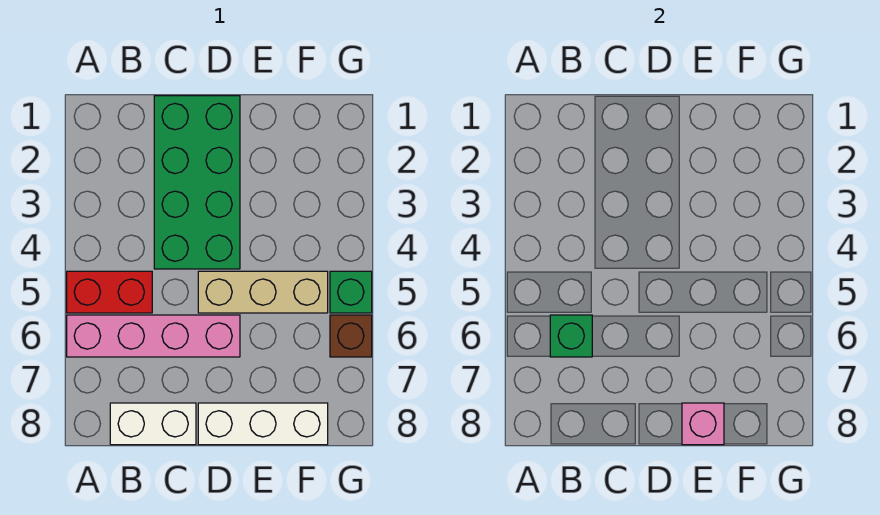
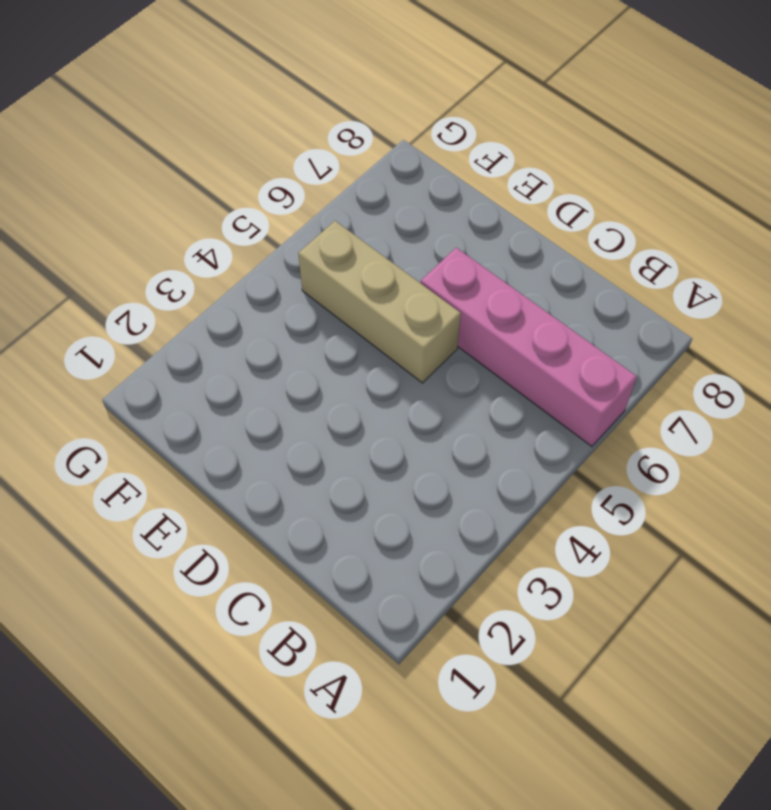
none -> red 1x2 brick [67,271,152,313]
none -> white 1x2 brick [110,403,196,445]

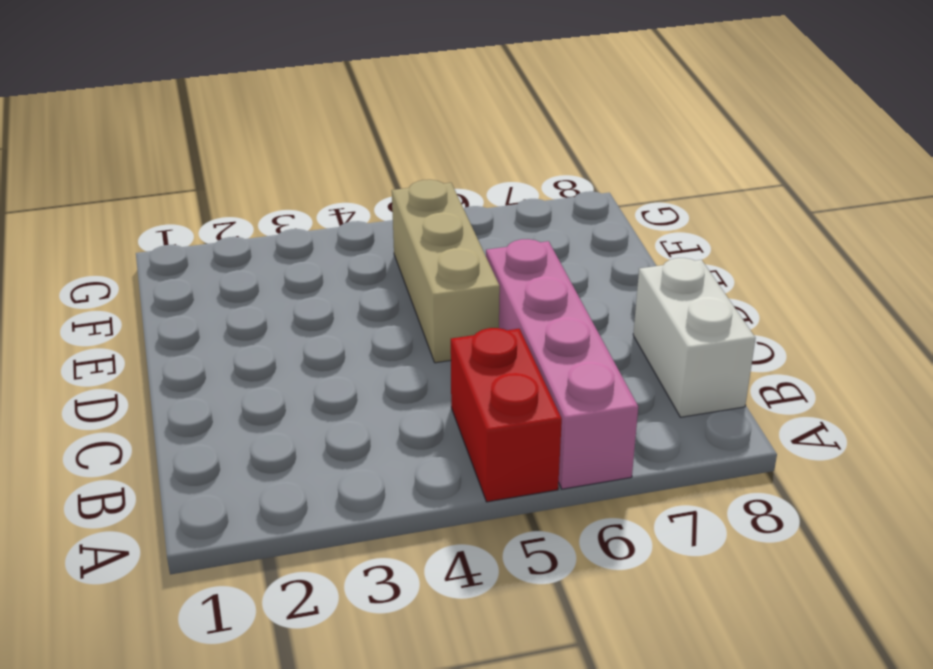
none -> green 2x4 brick [154,96,240,269]
none -> white 1x3 brick [198,403,328,445]

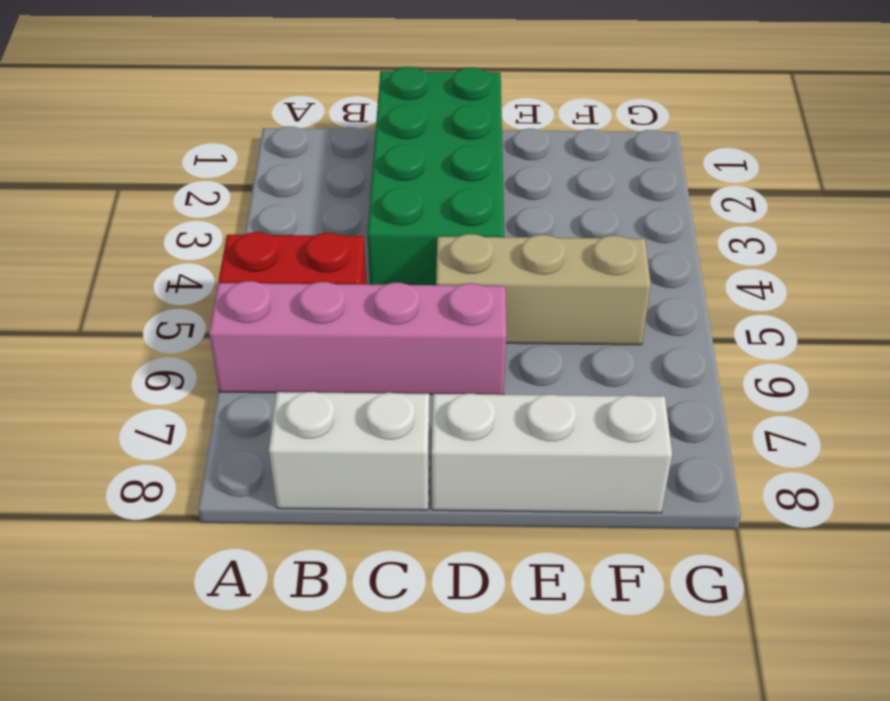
none -> green 1x1 brick [330,271,372,313]
none -> brown 1x1 brick [330,315,372,357]

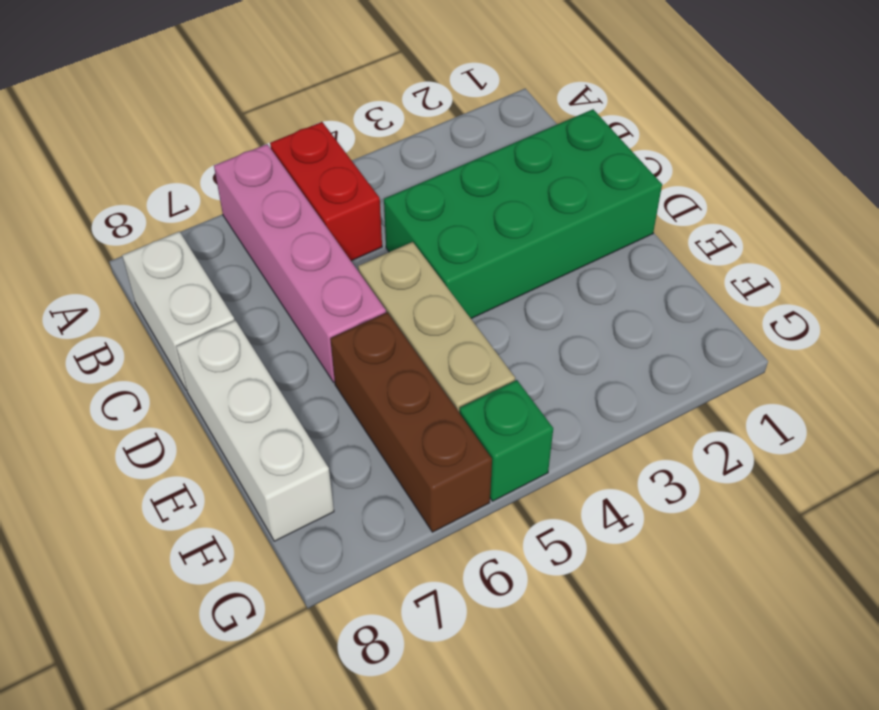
brown 1x3 brick [330,312,492,532] -> brown 1x1 brick [330,315,372,357]
none -> green 1x1 brick [550,315,592,357]
none -> pink 1x1 brick [682,403,724,445]

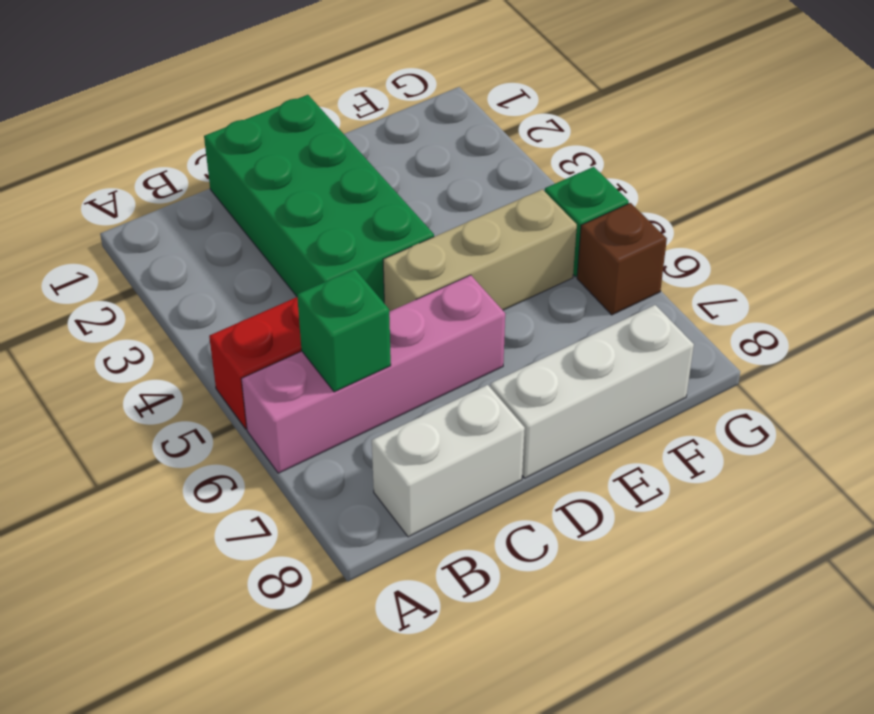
none -> pink 1x1 brick [682,403,724,445]

